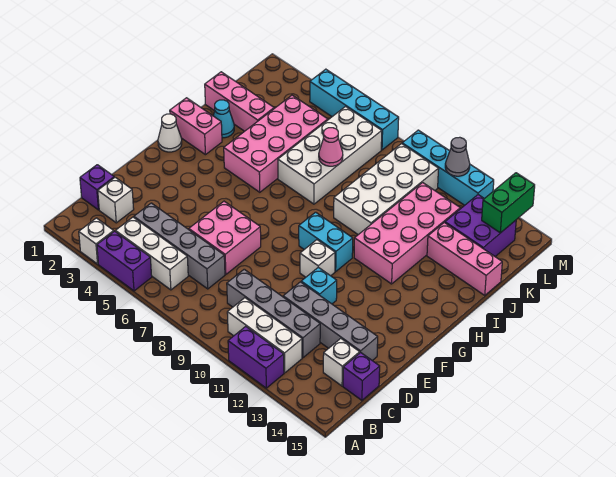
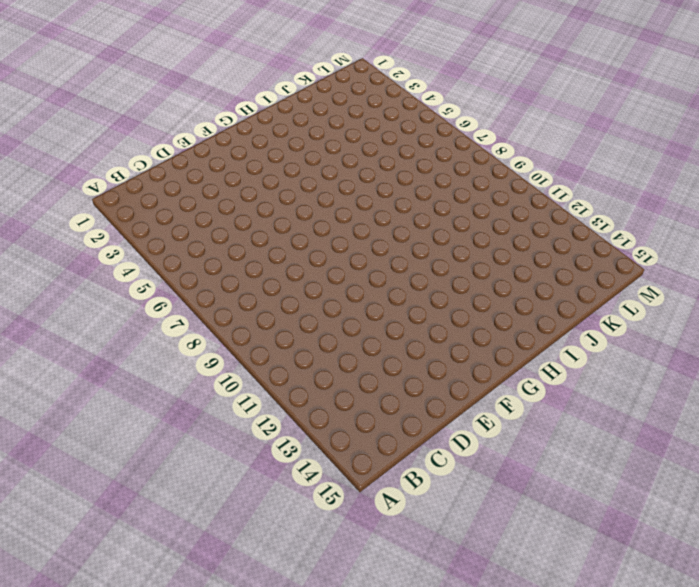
none -> white 1x1 brick [79,218,114,264]
none -> purple 1x2 brick [97,231,152,291]
none -> purple 1x2 brick [228,326,284,388]
none -> white 1x3 brick [115,217,188,290]

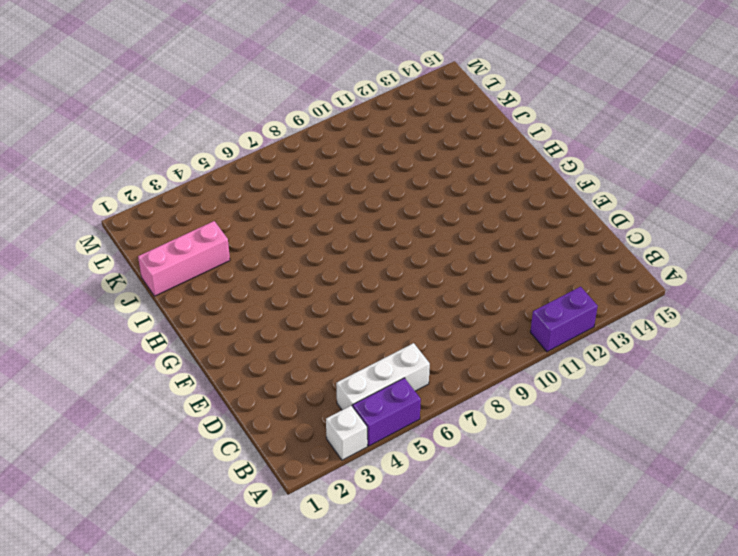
none -> white 1x3 brick [227,298,302,373]
none -> purple 1x1 brick [80,165,114,210]
none -> white 1x1 brick [98,177,134,223]
none -> grey 1x4 brick [134,203,225,289]

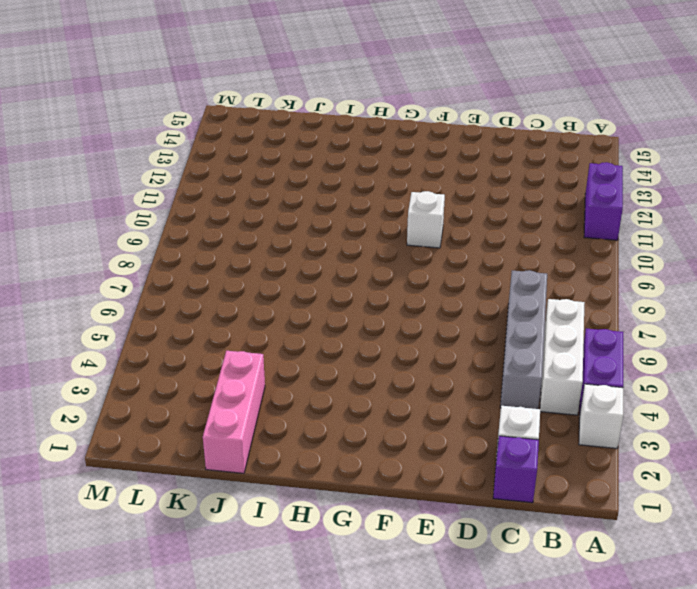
none -> white 1x3 brick [227,298,302,373]
none -> grey 1x4 brick [227,269,320,358]
none -> white 1x1 brick [323,339,360,386]
none -> purple 1x1 brick [343,353,380,400]

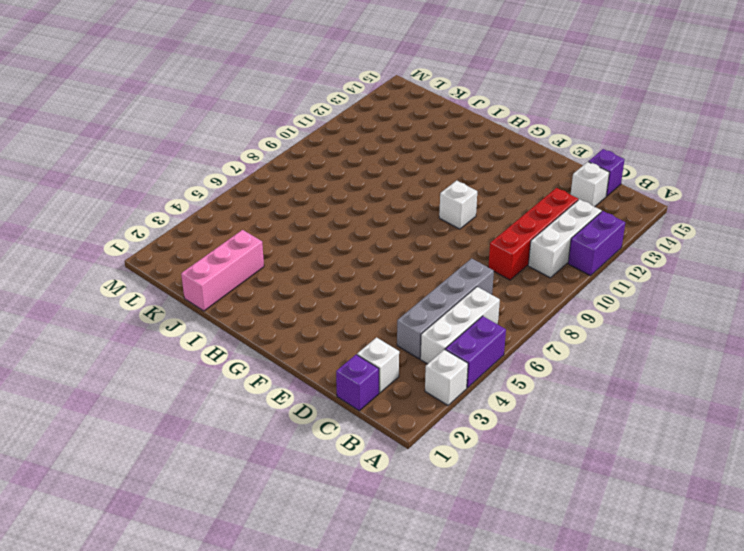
red 1x4 brick [488,188,578,280] -> grey 1x4 brick [227,269,320,358]
none -> pink 2x2 brick [189,201,261,274]
none -> grey 1x4 brick [283,282,378,361]
none -> cyan 1x1 brick [301,267,337,304]
none -> white 1x1 cone [158,114,182,152]

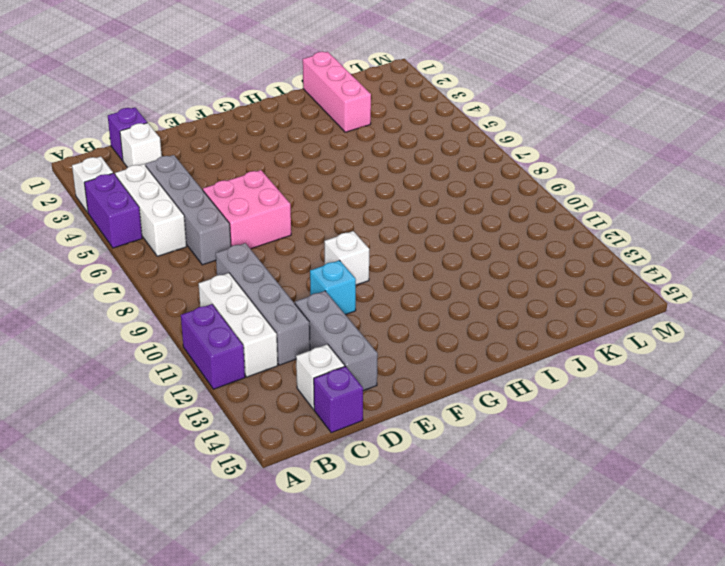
grey 1x3 brick [295,291,378,391] -> grey 1x4 brick [283,282,378,361]
none -> white 1x1 cone [158,114,182,152]
none -> cyan 1x2 brick [299,212,353,271]
none -> pink 1x2 brick [170,98,222,155]
none -> pink 2x4 brick [224,95,328,192]

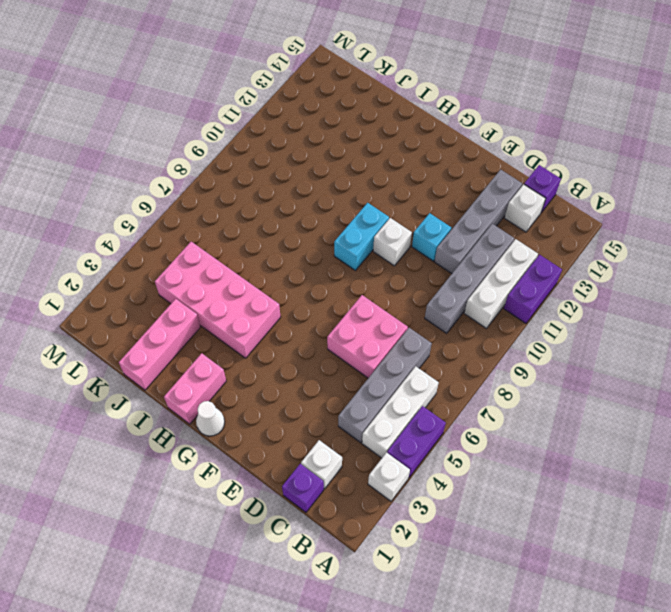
none -> pink 2x4 brick [354,183,460,284]
none -> cyan 1x1 cone [213,100,234,138]
none -> white 2x4 brick [278,106,382,204]
none -> white 2x4 brick [334,144,439,235]

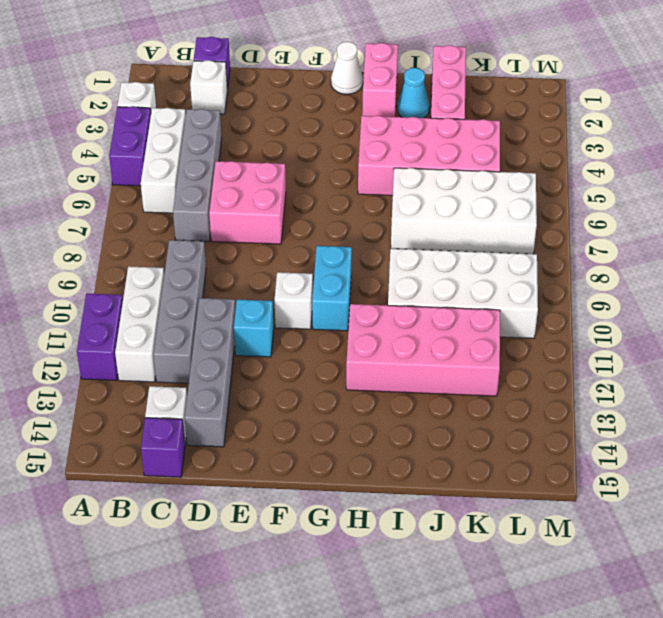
none -> pink 1x3 brick [427,223,502,295]
none -> purple 2x2 brick [445,195,516,256]
none -> cyan 1x4 brick [310,69,399,150]
none -> cyan 1x4 brick [402,130,494,205]

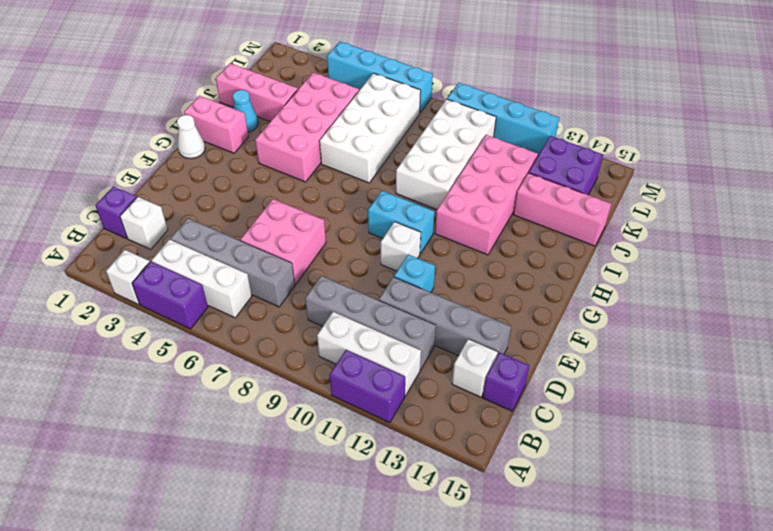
none -> pink 1x1 cone [319,128,343,166]
none -> green 1x2 brick [482,173,535,233]
none -> grey 1x1 cone [445,137,470,176]

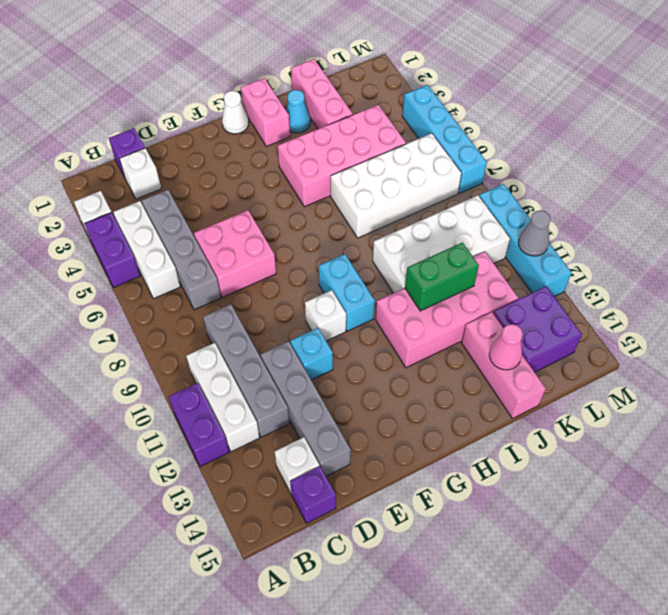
green 1x2 brick [405,243,479,311] -> green 1x2 brick moved to [482,173,535,233]
pink 1x1 cone [489,324,523,370] -> pink 1x1 cone moved to [319,128,343,166]

